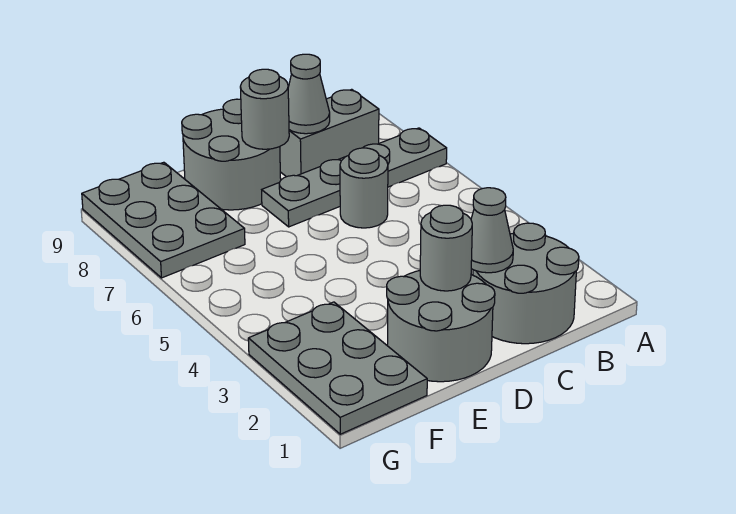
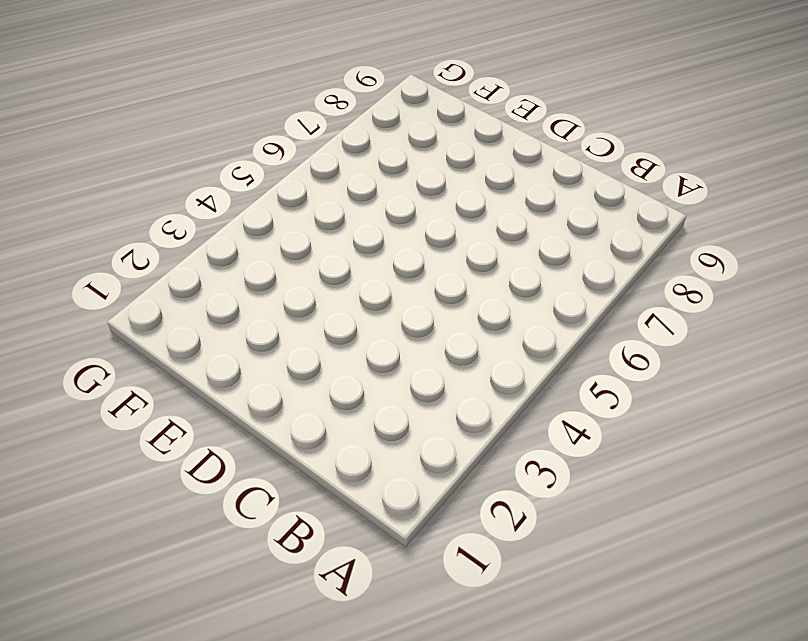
none -> grey 1x4 plate [262,128,447,227]
none -> grey 2x2 round brick [473,223,579,344]
none -> grey 1x2 brick [280,89,379,177]

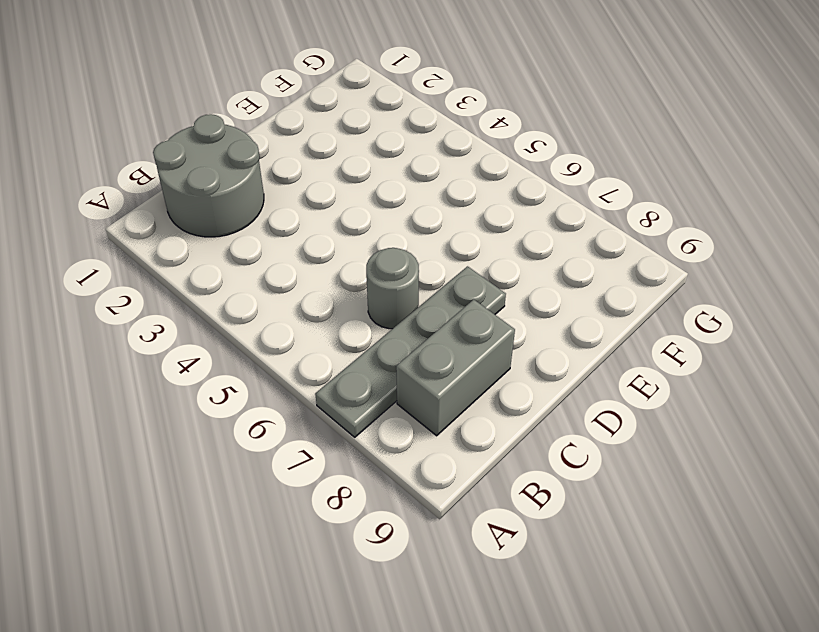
none -> grey 2x2 round brick [387,271,495,382]
none -> grey 2x2 round brick [182,99,281,210]
none -> grey 2x3 plate [248,302,427,434]

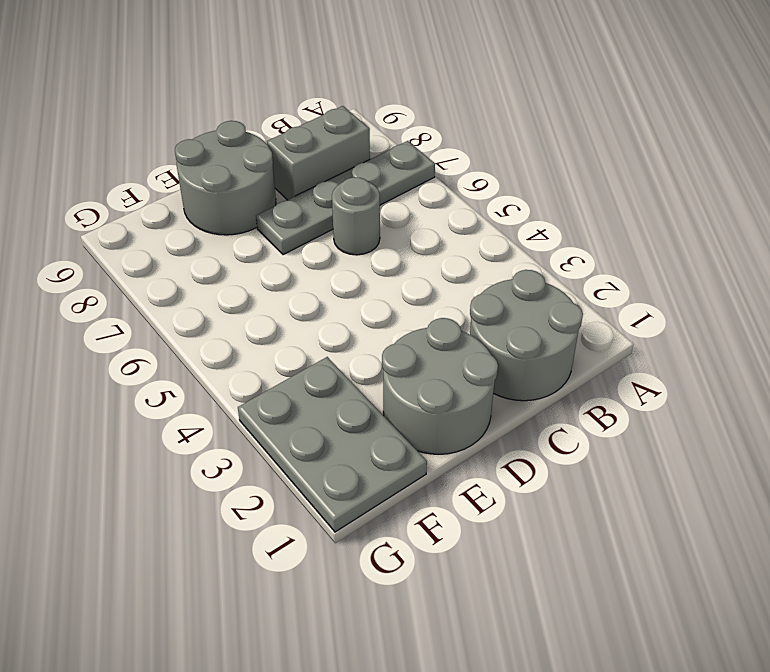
none -> grey 2x3 plate [82,162,245,278]
none -> grey 1x1 cone [471,188,513,273]
none -> grey 1x1 cone [288,54,330,134]

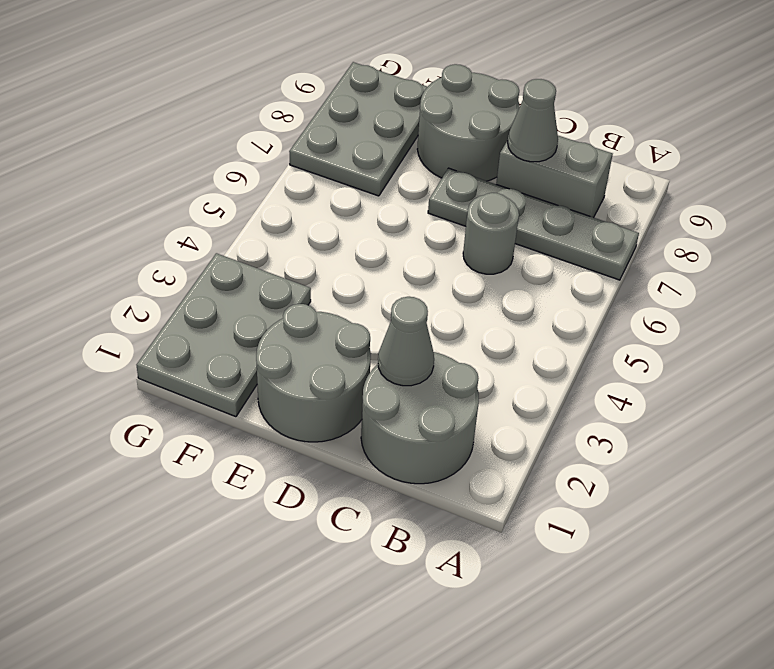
none -> grey 1x1 round brick [420,205,472,291]
none -> grey 1x1 round brick [240,69,289,149]

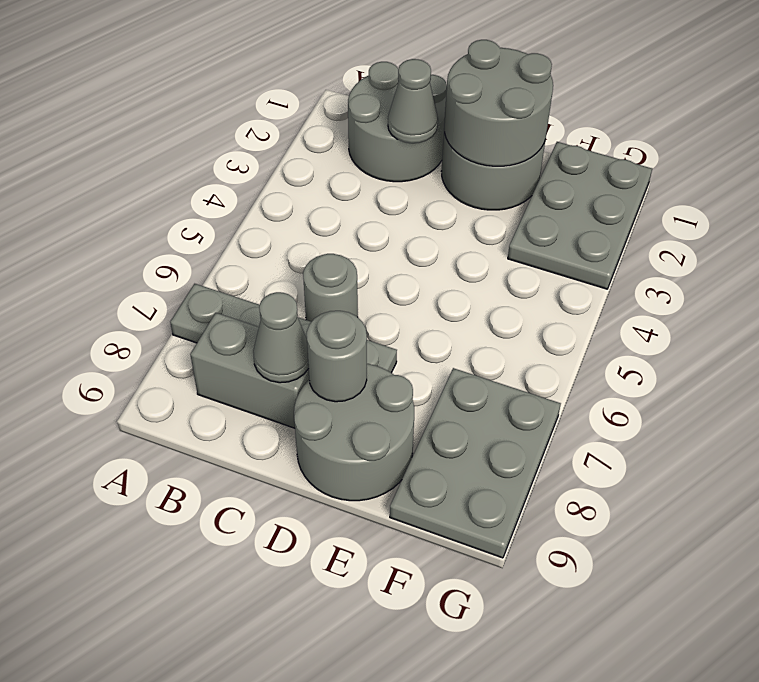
grey 2x2 round brick [444,40,553,166] -> grey 1x1 round brick [420,205,472,291]

